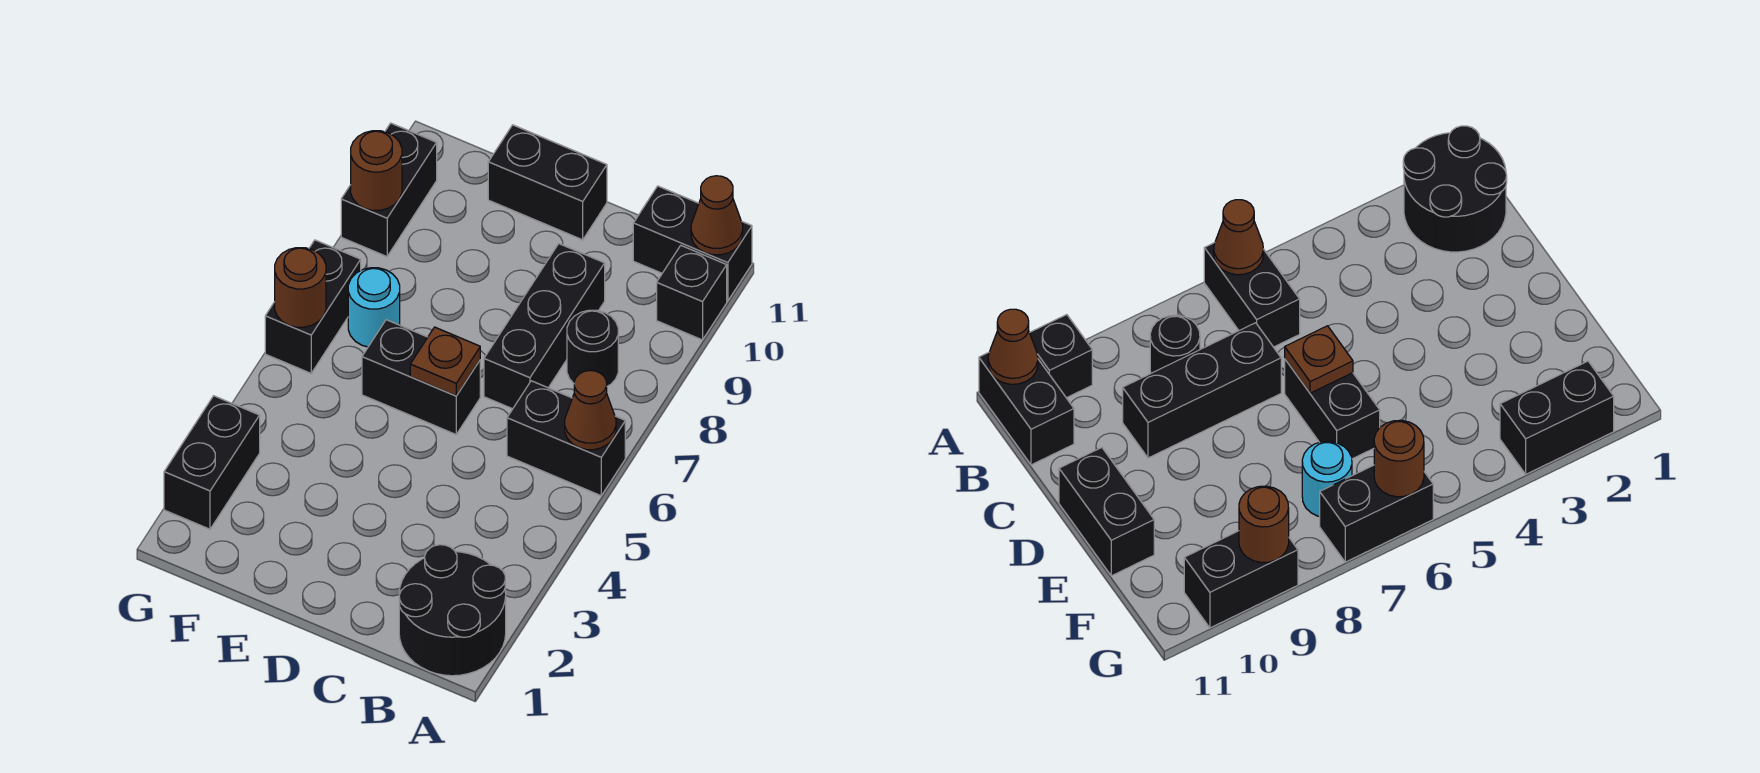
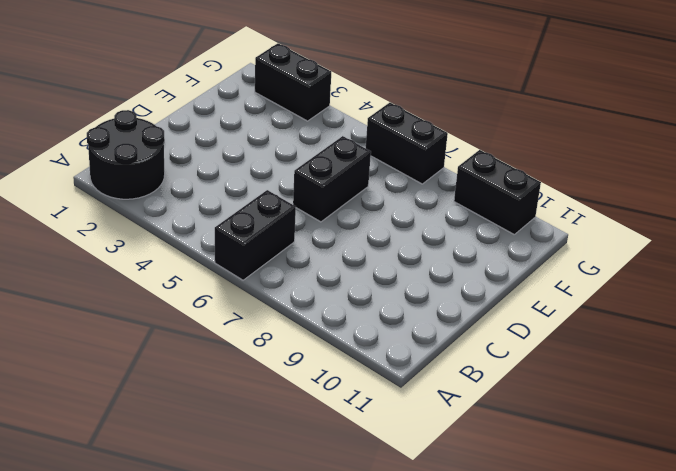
none -> black 1x1 brick [657,246,727,340]
none -> black 1x2 brick [633,186,752,301]
none -> black 1x1 round brick [567,310,618,386]

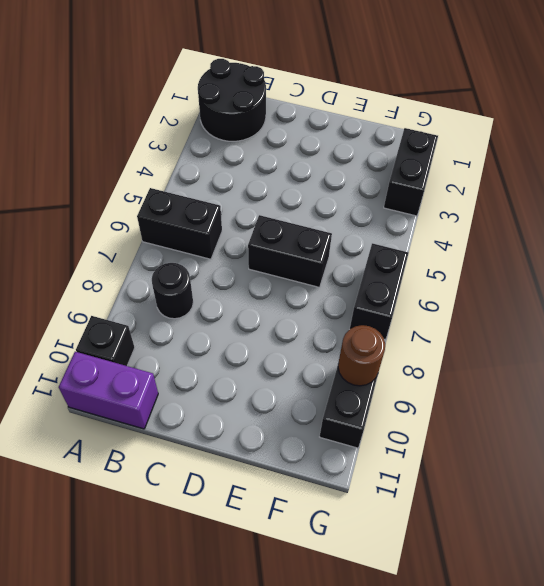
purple 1x2 brick [59,352,158,429] -> black 1x2 brick [633,186,752,301]
none -> black 1x3 brick [484,244,605,409]
none -> black 1x2 brick [488,125,607,240]
none -> cyan 1x1 round brick [348,268,400,347]

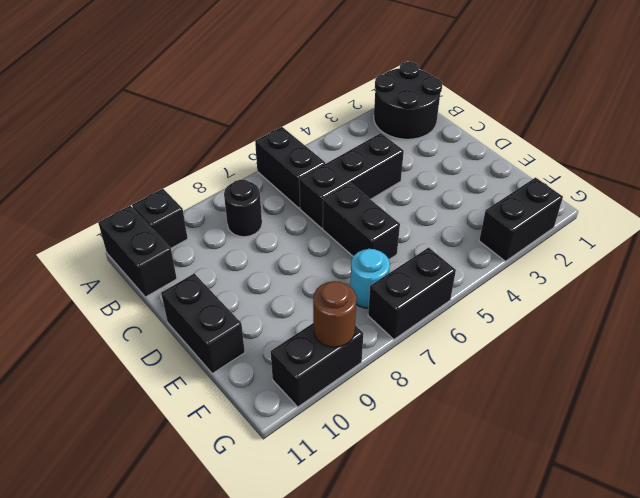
black 1x3 brick [299,133,404,228] -> black 1x3 brick moved to [484,244,605,409]
none -> brown 1x1 cone [565,371,616,450]
none -> brown 1x1 cone [691,176,743,255]
none -> brown 1x1 plate [410,327,480,396]

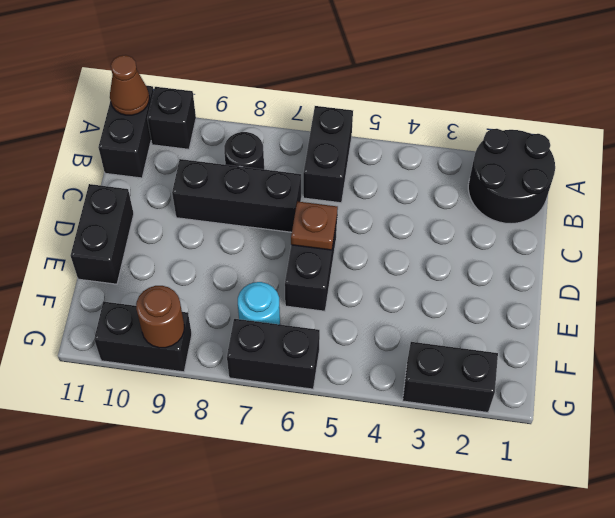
none -> brown 1x1 cone [565,371,616,450]
none -> brown 1x1 round brick [275,248,326,327]

